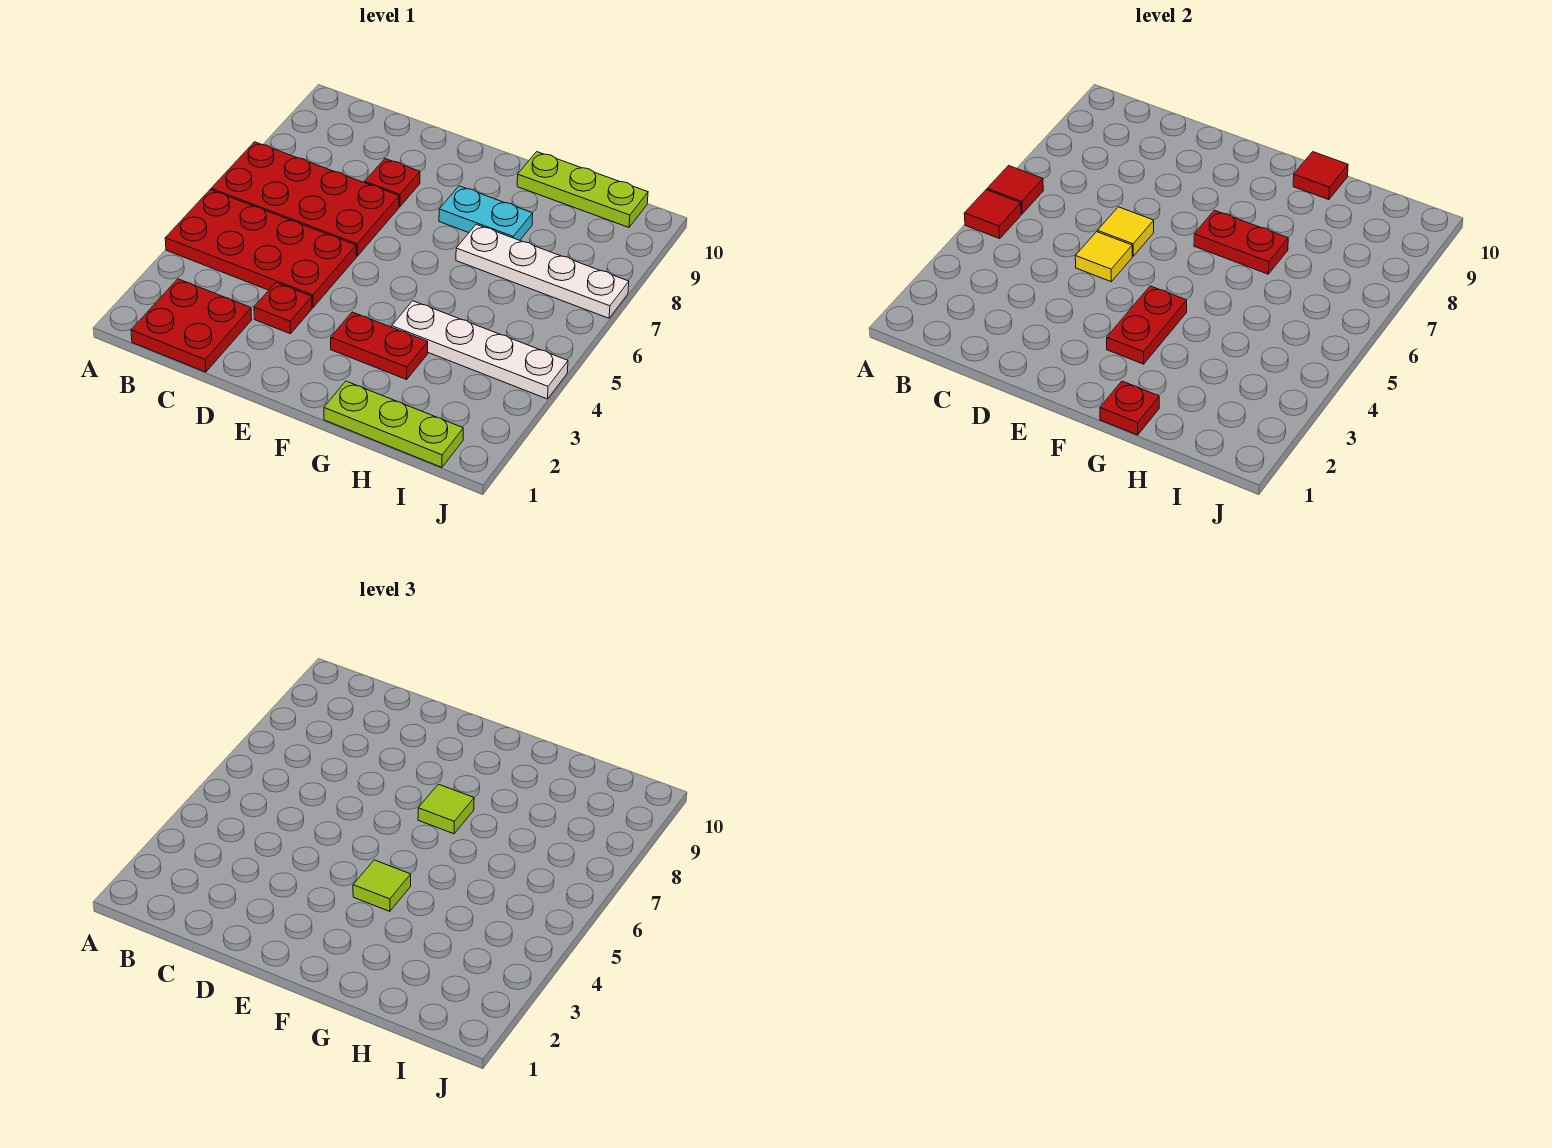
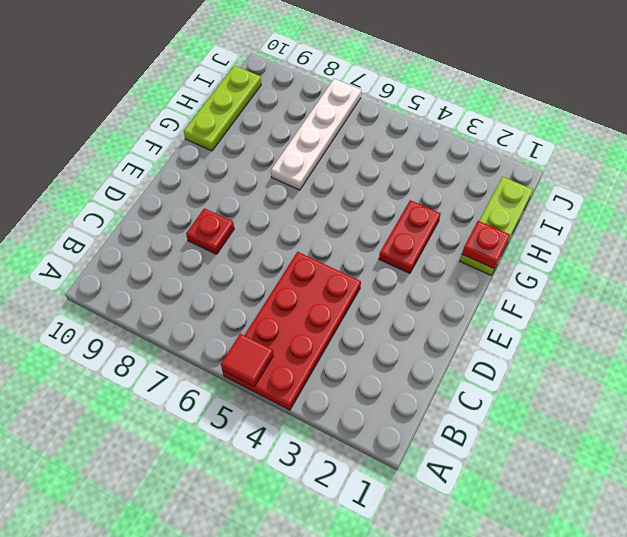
none -> red 2x4 plate [211,142,399,256]
none -> red 2x2 plate [131,279,252,372]
none -> red 1x1 plate [254,283,312,334]

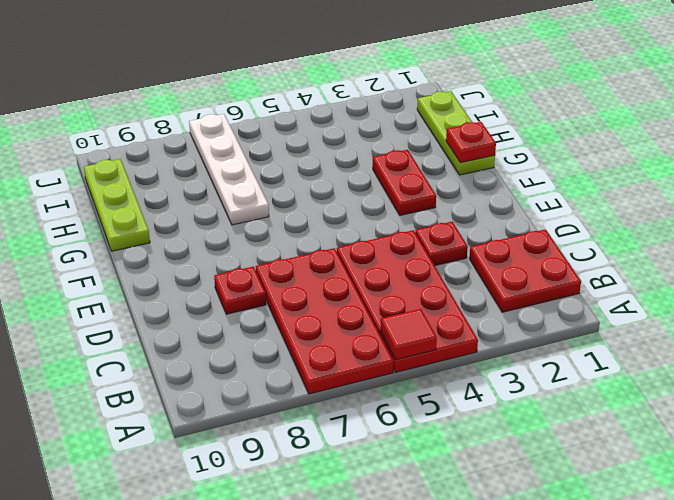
none -> cyan 1x2 plate [439,186,533,240]
none -> white 1x4 plate [392,301,568,399]
none -> red 1x1 tile [987,166,1043,214]

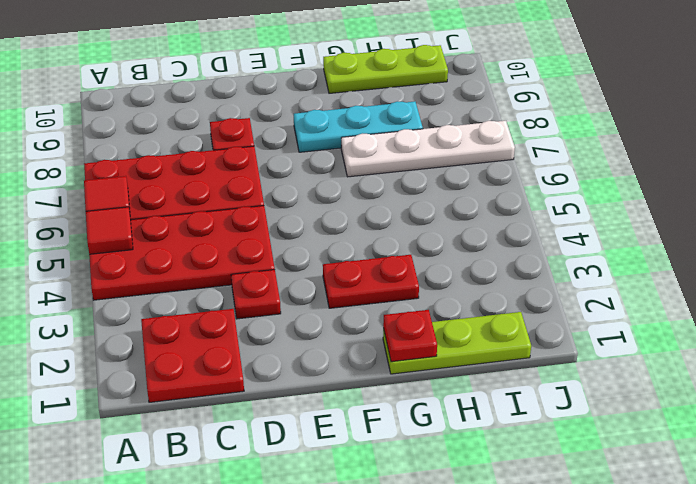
cyan 1x3 plate [294,101,423,152] -> cyan 1x2 plate [439,186,533,240]
none -> white 1x4 plate [392,301,568,399]
none -> yellow 1x1 tile [1075,232,1132,282]
none -> yellow 1x1 tile [1098,207,1154,256]

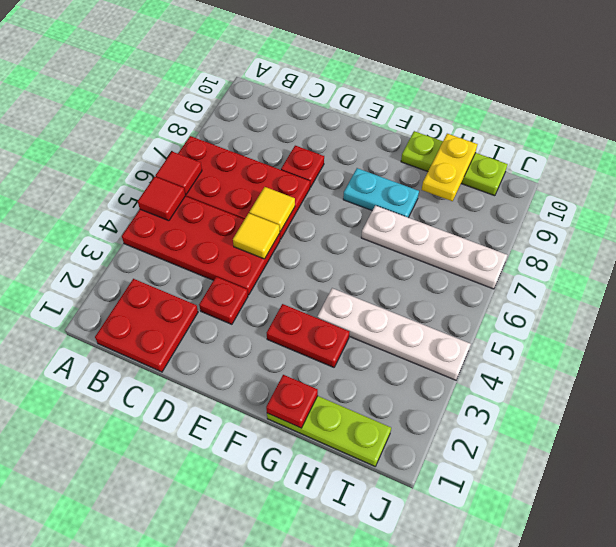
yellow 1x2 plate [422,134,478,201] -> none
none -> red 1x2 plate [1107,286,1187,364]
none -> red 1x2 plate [1194,210,1288,274]
none -> red 1x1 tile [1293,152,1348,200]

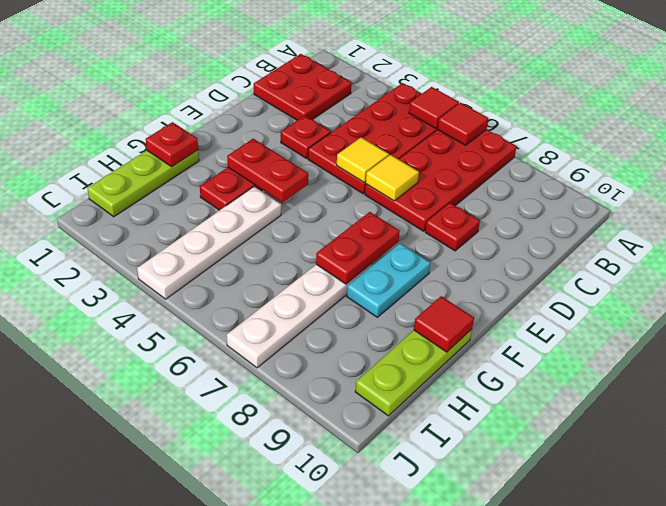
none -> lime 1x1 tile [353,860,411,911]
none -> lime 1x1 tile [418,784,474,834]

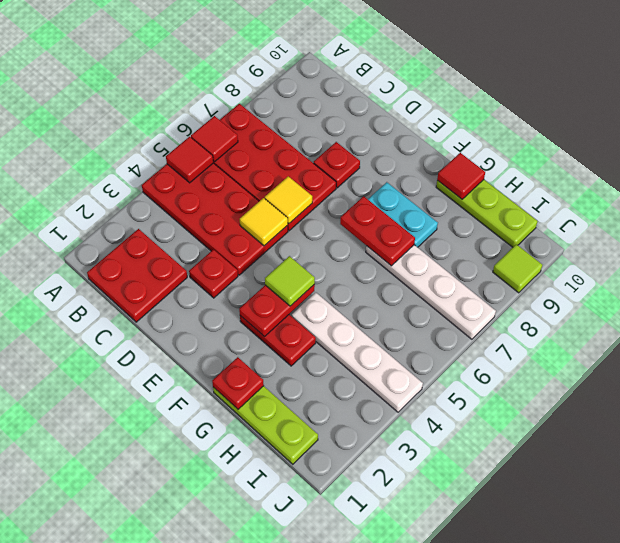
lime 1x1 tile [493,244,542,293] -> lime 1x1 tile moved to [418,784,474,834]

